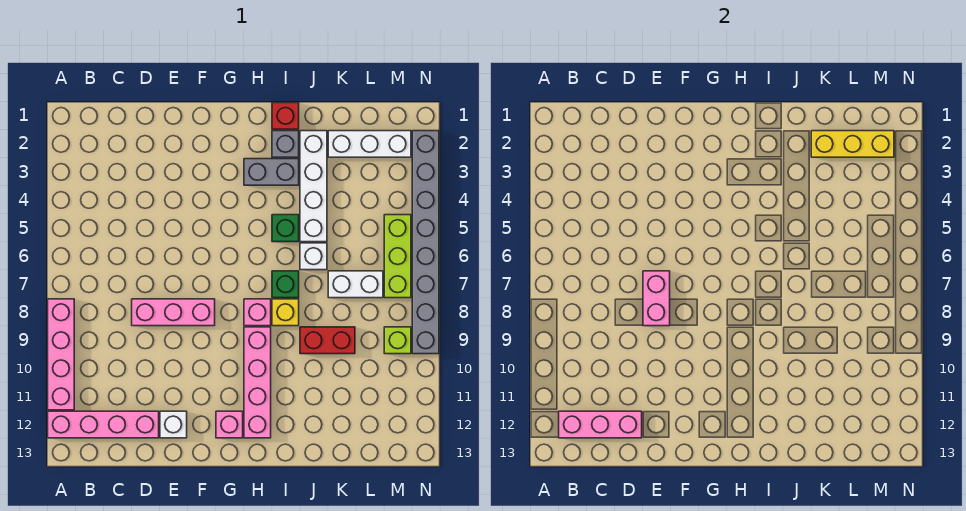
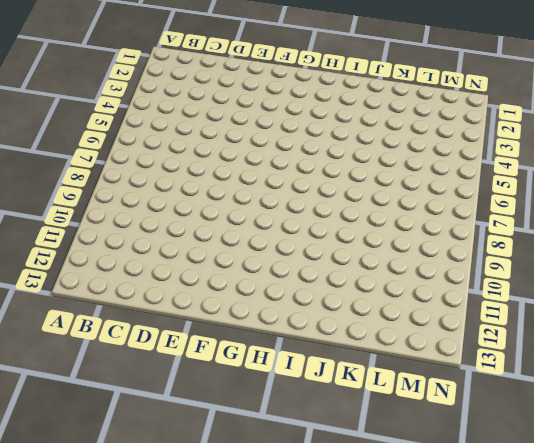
none -> pink 1x4 brick [48,299,74,410]
none -> pink 1x4 brick [48,411,159,438]
none -> pink 1x3 brick [132,299,215,326]

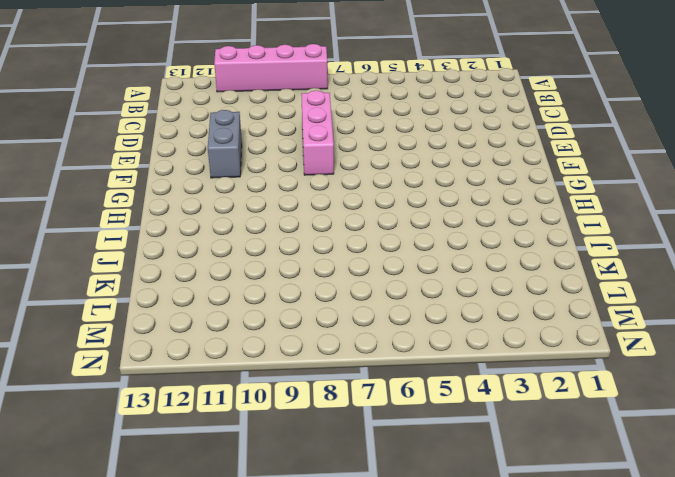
grey 1x2 brick [208,110,242,178] -> grey 1x2 brick moved to [244,159,299,185]
none -> pink 1x4 brick [48,411,159,438]
none -> white 1x1 brick [160,411,187,438]
none -> pink 1x1 brick [216,411,243,438]

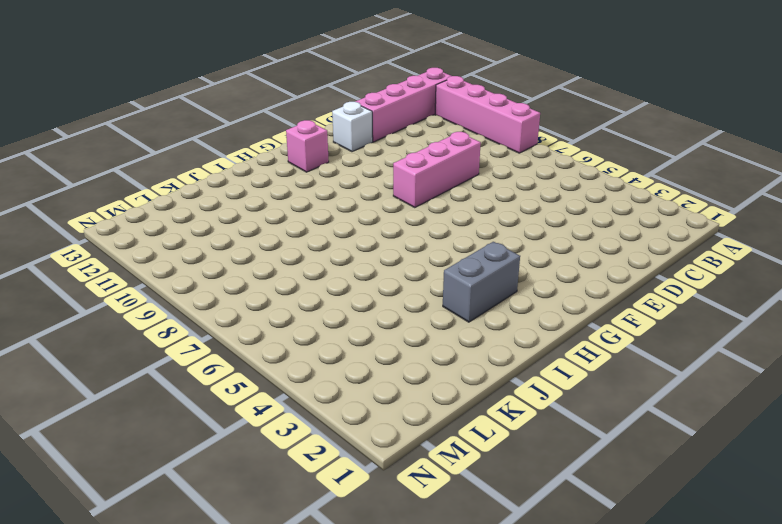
none -> pink 1x1 brick [244,299,271,326]
none -> pink 1x4 brick [244,327,271,438]
none -> red 1x1 brick [272,103,299,129]

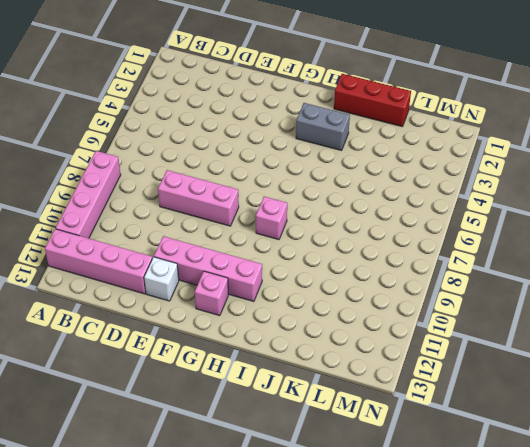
pink 1x4 brick [154,236,262,301] -> pink 1x4 brick turned to [244,327,271,438]
red 1x3 brick [334,74,411,127] -> red 1x1 brick [272,103,299,129]
none -> grey 1x1 brick [272,131,299,157]
none -> green 1x1 brick [272,215,299,242]
none -> green 1x1 brick [272,271,299,298]

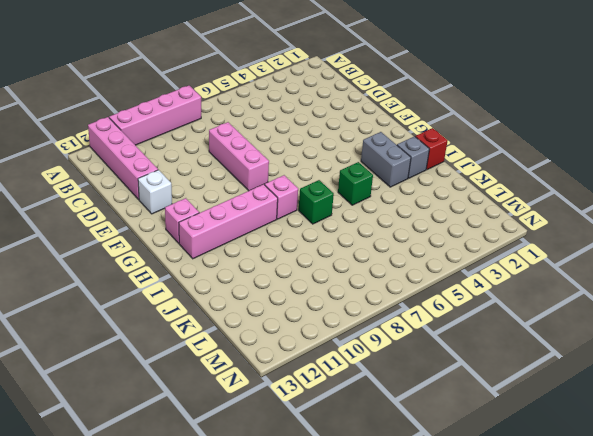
none -> yellow 1x1 brick [272,299,299,326]
none -> white 1x4 brick [300,131,327,242]
none -> white 1x1 brick [300,243,327,270]

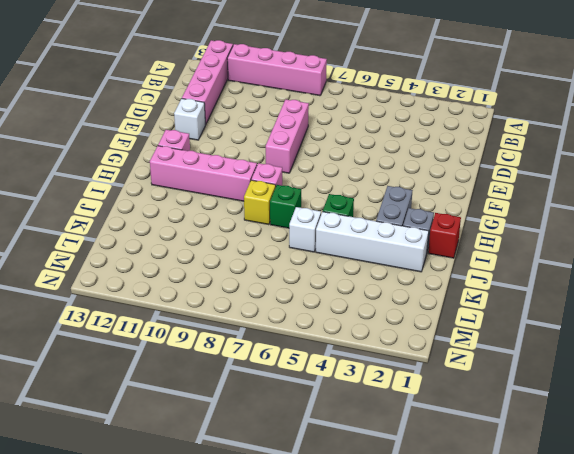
none -> red 1x2 brick [300,327,355,354]
none -> white 1x3 brick [328,131,411,157]
none -> white 1x2 brick [328,271,383,298]

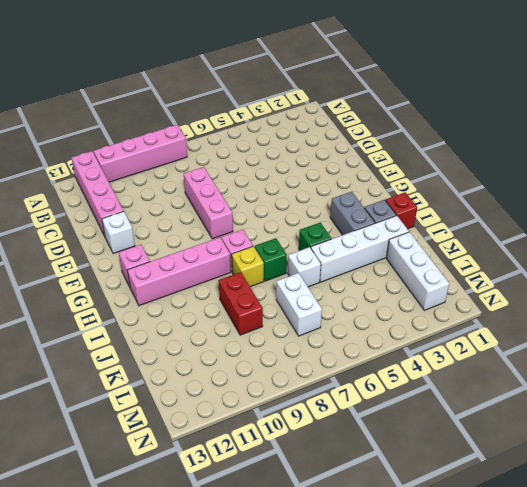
none -> lime 1x3 brick [384,215,411,298]
none -> lime 1x1 brick [384,327,411,354]
none -> grey 1x8 brick [412,131,439,354]

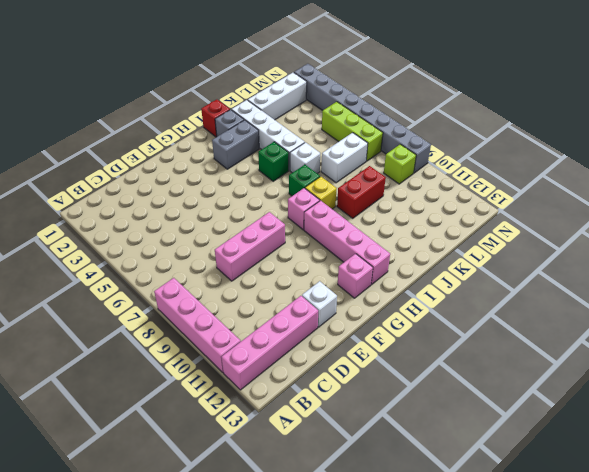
none -> pink 1x3 brick [559,411,642,438]
none -> pink 1x2 brick [643,271,670,326]
none -> yellow 1x3 brick [811,131,894,157]

